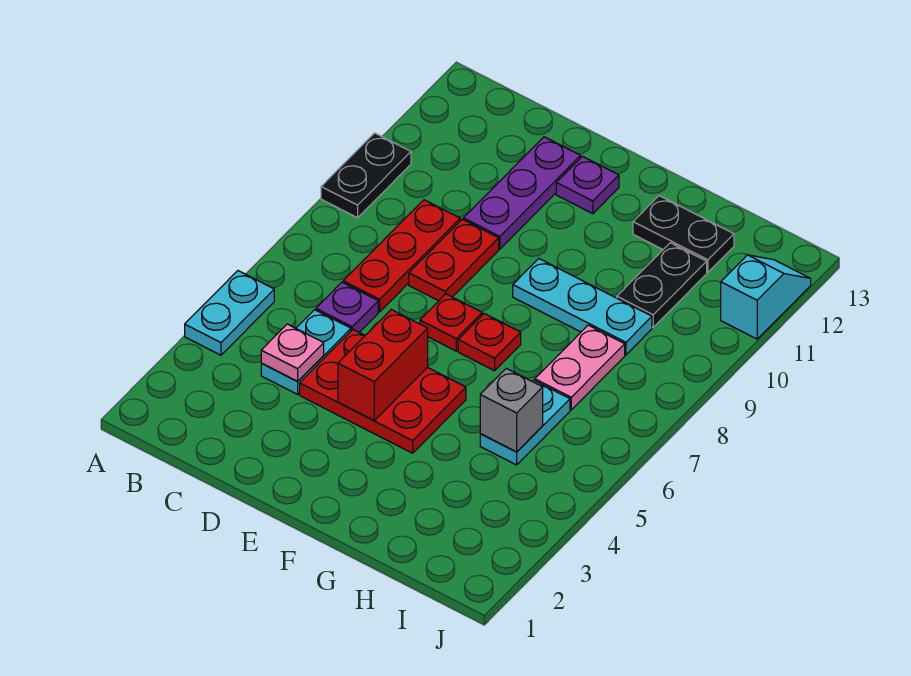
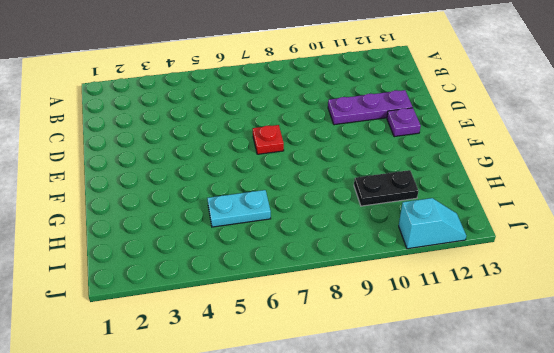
none -> cyan 1x2 plate [185,271,274,355]
none -> black 1x2 plate [321,133,411,218]
none -> cyan 1x2 plate [261,310,351,394]

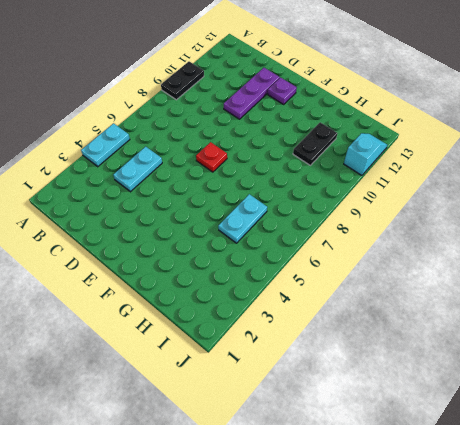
none -> purple 1x1 plate [316,282,378,332]
none -> red 1x3 plate [343,200,460,312]
none -> red 2x3 plate [300,330,466,453]

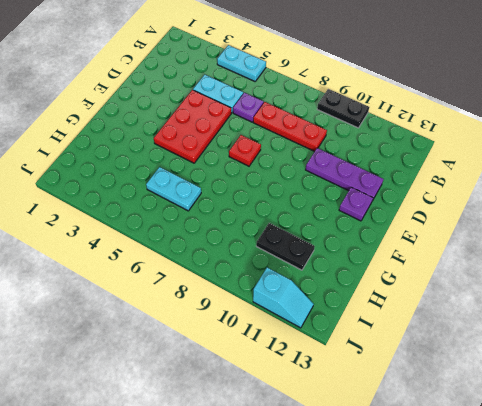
none -> red 1x2 plate [409,219,499,301]
none -> red 1x1 plate [458,314,521,371]
none -> cyan 1x3 plate [513,259,652,355]

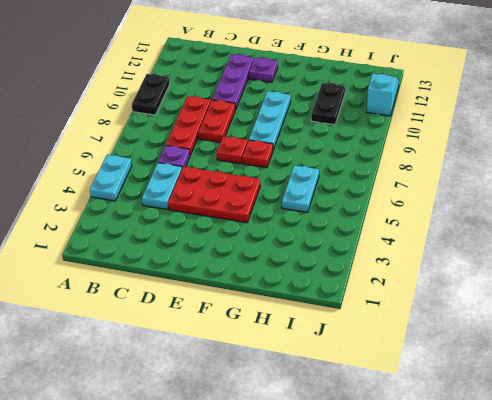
cyan 1x3 plate [249,91,291,150] -> cyan 1x3 plate turned to [513,259,652,355]
none -> black 1x2 plate [633,196,734,272]
none -> pink 1x2 plate [535,325,625,410]
none -> pink 1x1 plate [261,324,324,381]

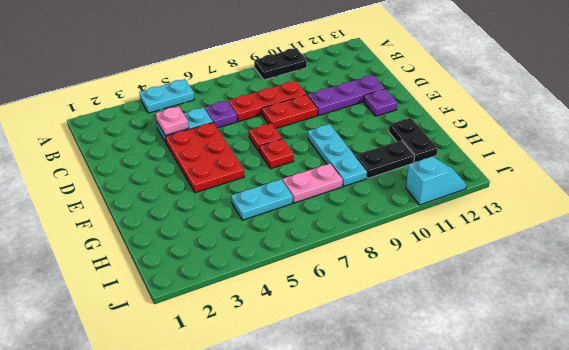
none -> red 1x2 brick [338,310,428,420]
none -> grey 1x1 brick [480,368,543,452]

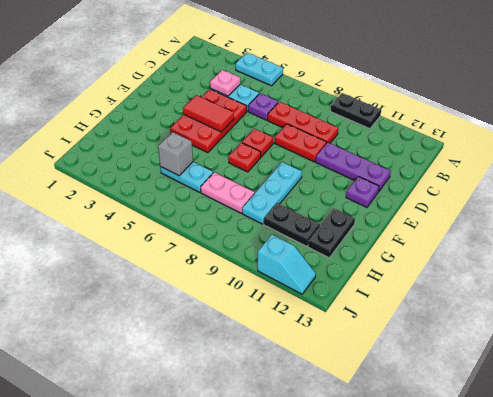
red 1x2 tile [183,95,234,132] -> red 1x2 brick [338,310,428,420]

